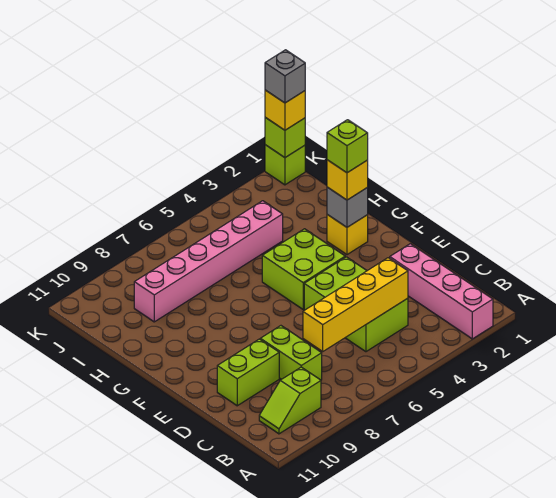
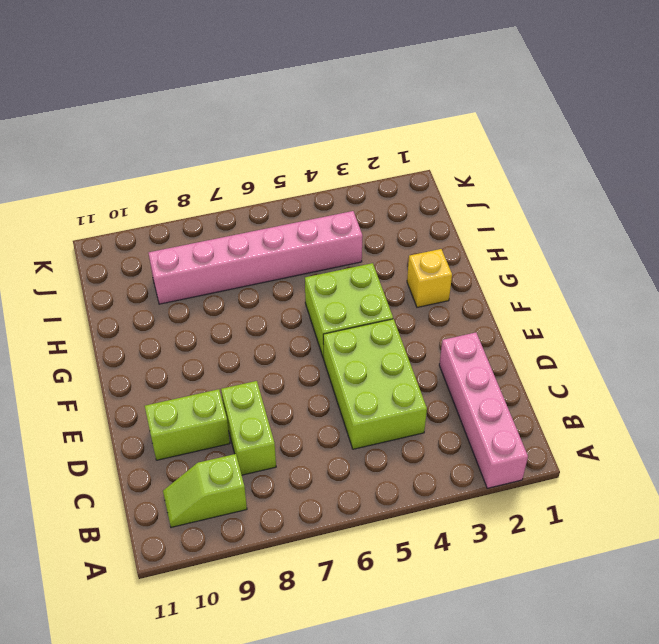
none -> lime 1x1 brick [265,145,305,185]
none -> yellow 1x4 brick [303,258,408,351]
none -> grey 1x1 brick [327,187,368,227]

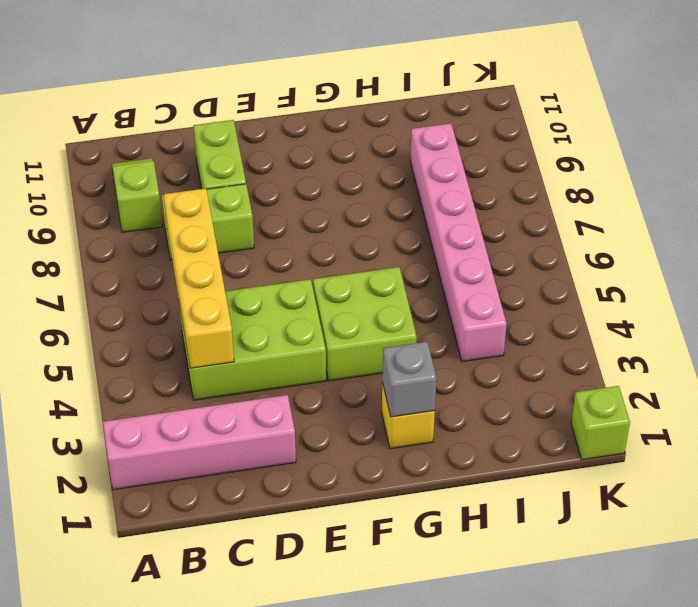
none -> lime 1x1 brick [265,117,305,158]
none -> yellow 1x1 brick [327,160,368,200]
none -> yellow 1x1 brick [265,90,305,130]

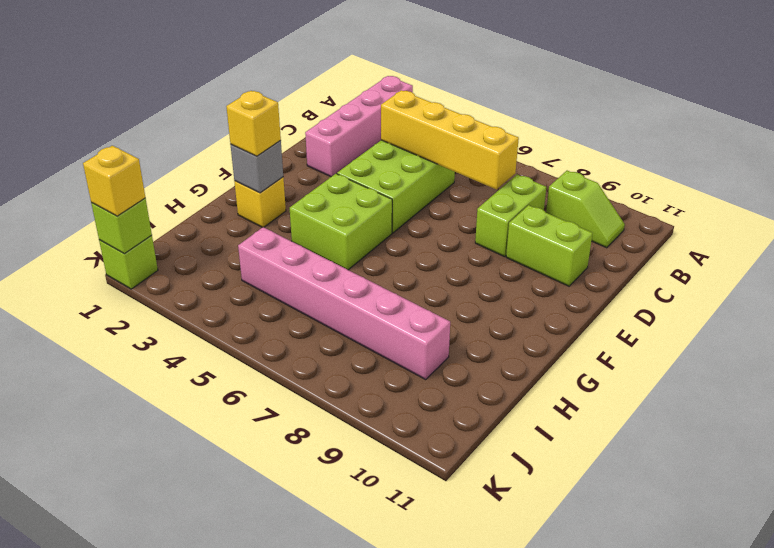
none -> lime 1x1 brick [327,120,368,173]
none -> grey 1x1 brick [265,50,305,103]

